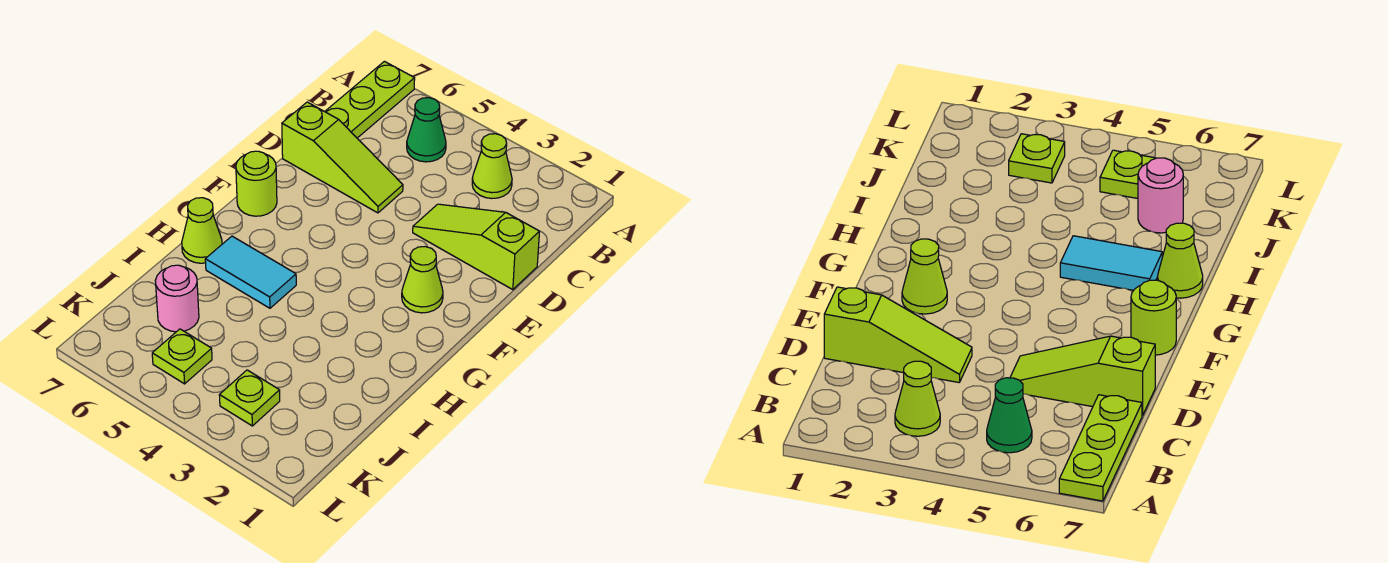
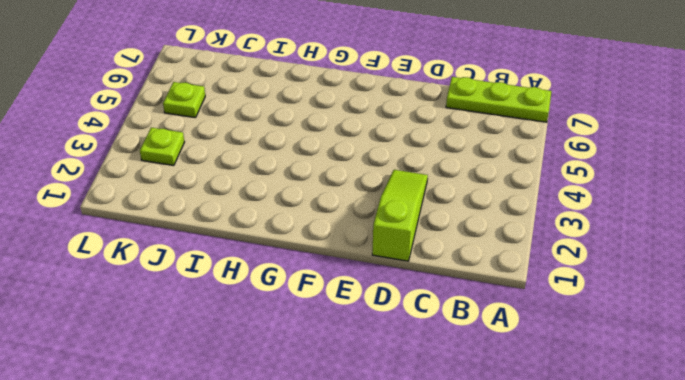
none -> lime 1x1 cone [472,134,512,199]
none -> green 1x1 cone [407,98,446,162]
none -> lime 1x3 slope [282,102,403,213]

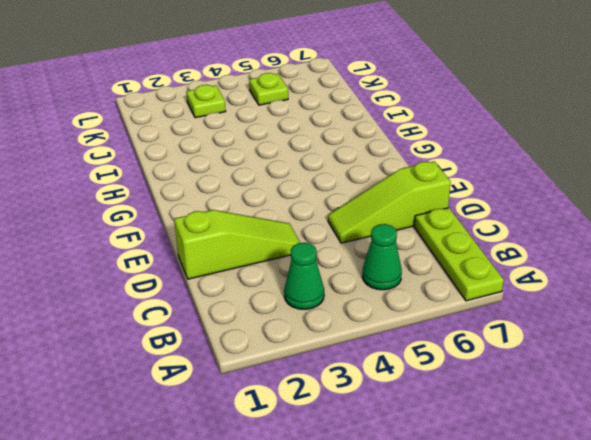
green 1x1 cone [284,243,324,309] -> lime 1x1 cone [472,134,512,199]
none -> lime 1x1 cone [402,247,443,313]
none -> lime 1x1 round brick [236,151,277,216]
none -> cyan 1x2 tile [205,236,296,308]

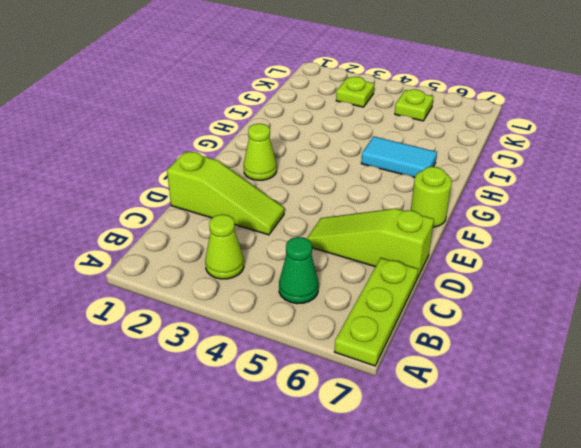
none -> lime 1x1 cone [182,198,222,263]
none -> pink 1x1 round brick [155,265,199,332]

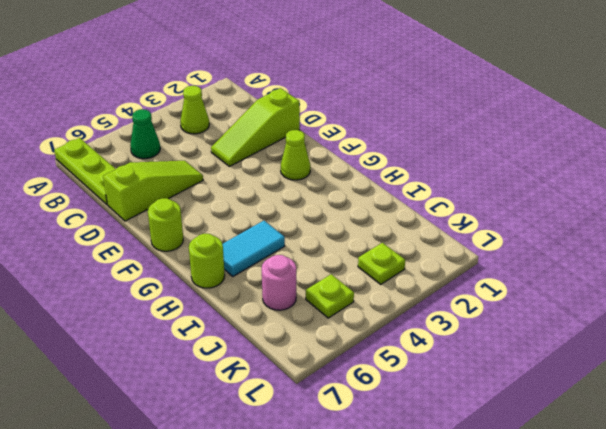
lime 1x1 round brick [189,234,225,288] -> lime 1x1 cone [182,198,222,263]

